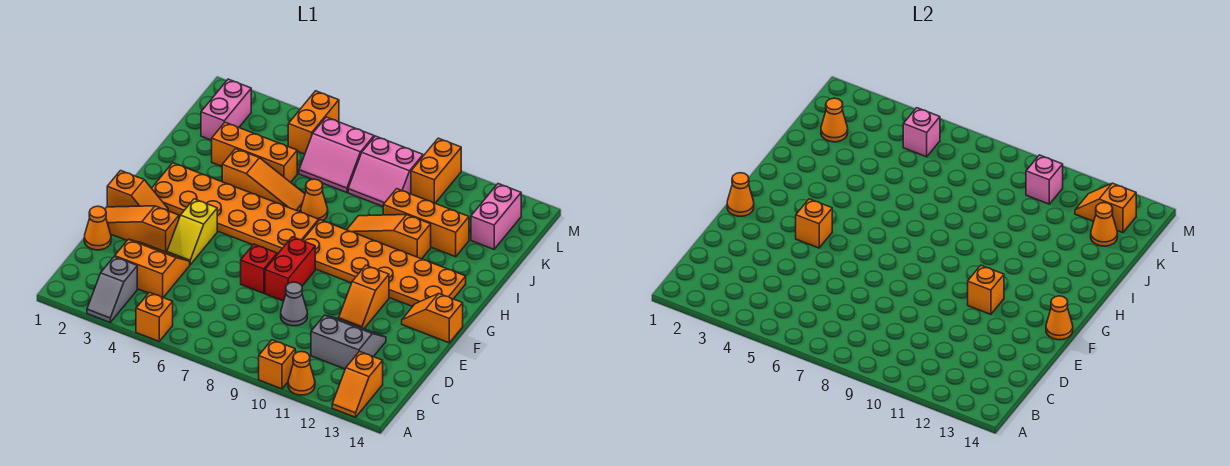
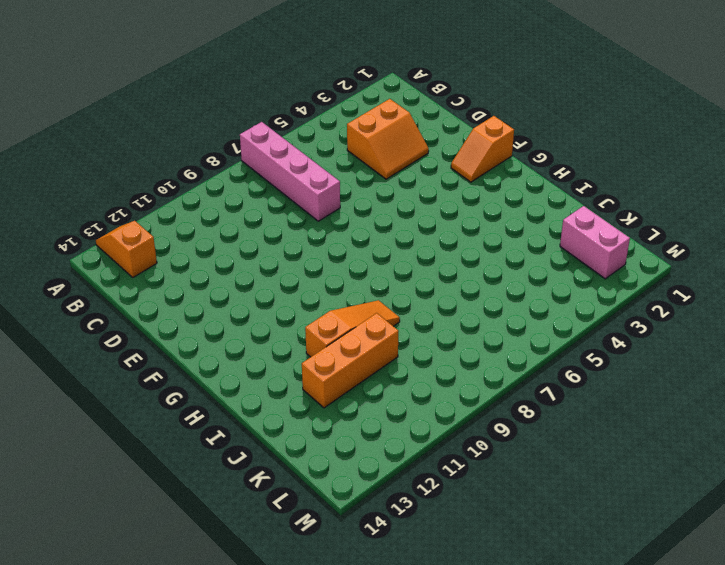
pink 1x4 brick [240,122,340,221] -> none
none -> grey 1x2 slope [87,257,137,322]
none -> orange 1x1 brick [136,292,173,341]
none -> orange 1x1 brick [259,340,295,389]
none -> orange 1x1 cone [288,352,315,395]

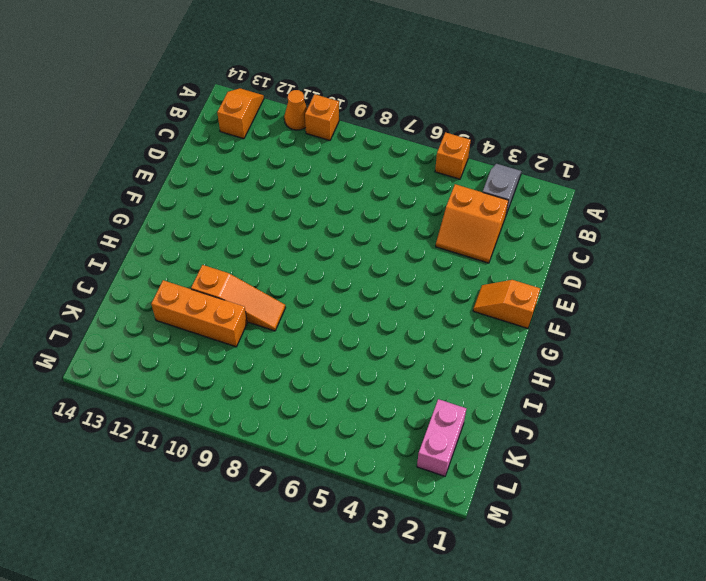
none -> grey 2x2 slope [311,315,386,369]
none -> orange 1x1 cone [84,206,111,250]
none -> grey 1x1 cone [281,282,307,326]
none -> orange 1x3 slope [105,206,179,252]

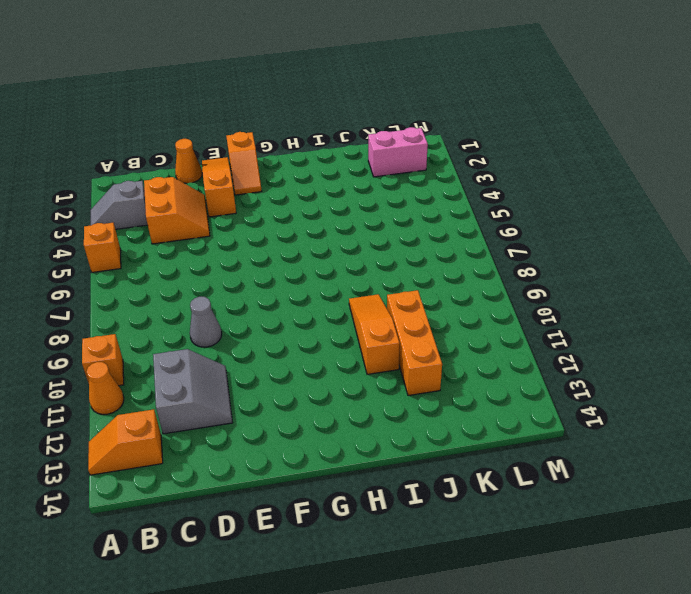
none -> yellow 1x2 slope [167,199,217,265]
none -> red 1x1 brick [241,244,277,293]
none -> red 1x2 brick [265,237,315,301]
none -> orange 1x2 slope [339,265,389,328]

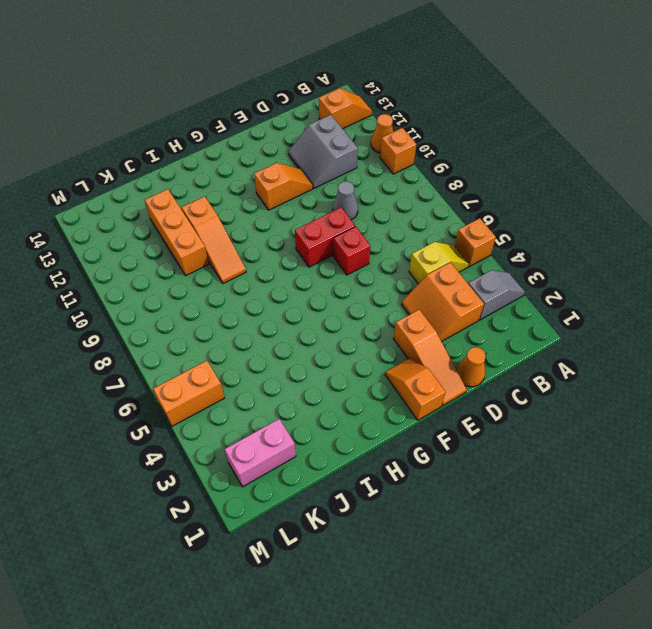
yellow 1x2 slope [409,242,469,284] -> yellow 1x2 slope moved to [167,199,217,265]
none -> orange 1x2 slope [402,294,463,343]
none -> orange 2x6 plate [152,163,319,254]
none -> orange 2x6 plate [303,220,466,307]
none -> orange 1x3 slope [222,149,305,211]

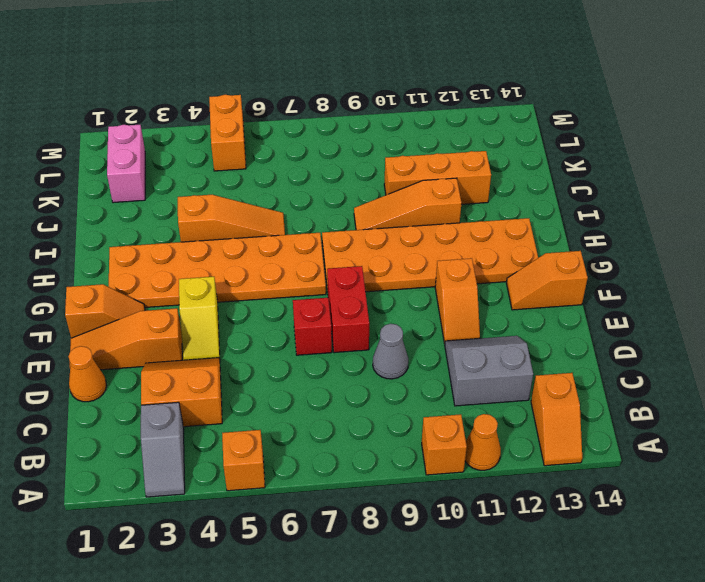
none -> orange 1x1 cone [301,179,328,221]
none -> orange 1x3 brick [212,122,297,182]
none -> pink 2x2 slope [299,117,374,193]
none -> pink 2x2 slope [348,136,423,206]

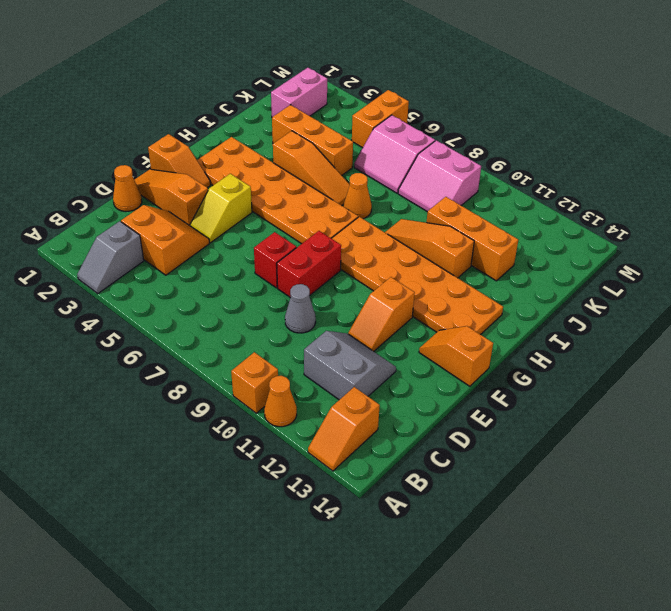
none -> orange 1x1 brick [136,292,173,341]
none -> pink 1x2 brick [471,184,521,249]
none -> orange 1x2 brick [411,138,461,203]
none -> orange 1x1 cone [727,173,754,216]

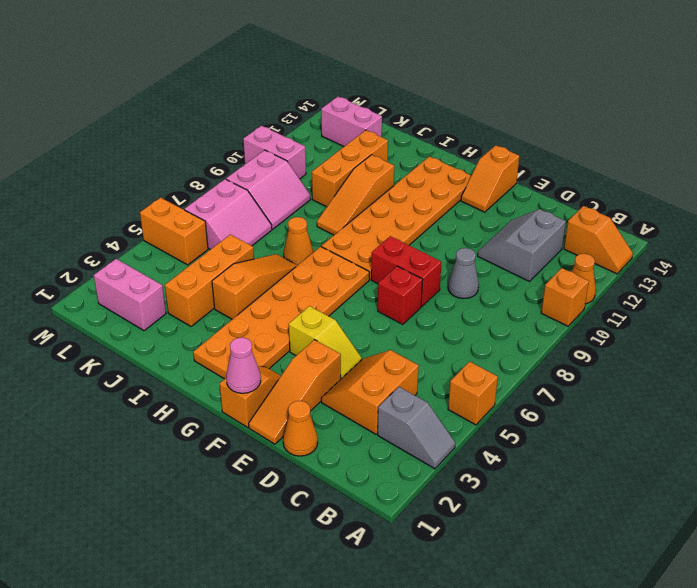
pink 1x1 cone [226,338,261,393] -> orange 1x1 cone [727,173,754,216]
pink 1x2 brick [243,126,306,179] -> orange 1x2 brick [411,138,461,203]
none -> orange 1x2 slope [339,265,389,328]
none -> orange 1x1 brick [796,199,832,248]
none -> orange 1x1 brick [968,265,1004,314]
none -> orange 1x1 cone [1046,296,1073,340]

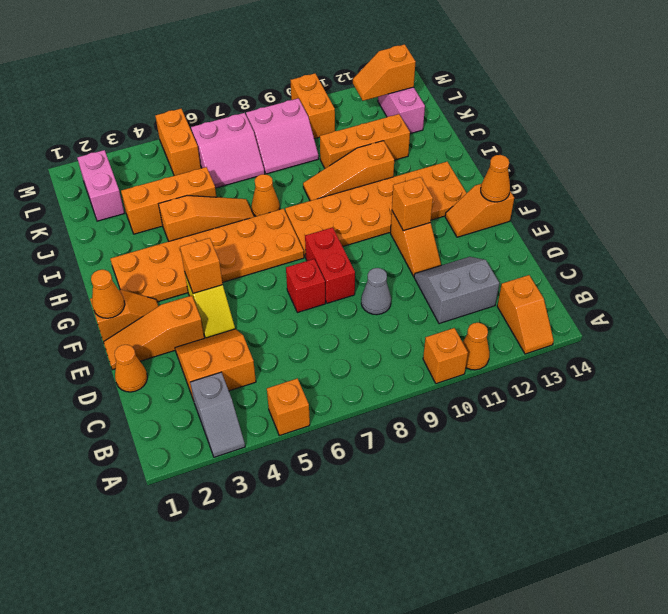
none -> orange 1x1 cone [821,98,848,142]
none -> orange 1x1 cone [1091,203,1117,246]
none -> pink 1x1 brick [903,108,940,157]
none -> pink 1x1 brick [1026,155,1063,204]

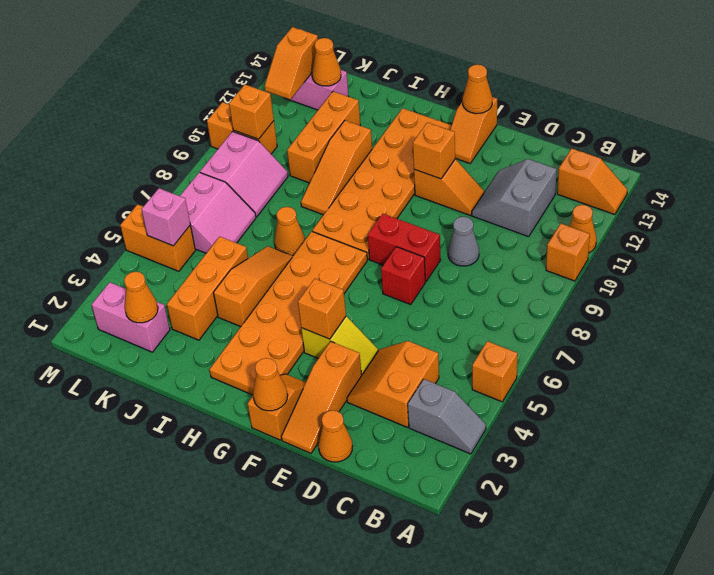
orange 1x1 brick [229,85,274,139] -> pink 1x1 brick [1026,155,1063,204]

